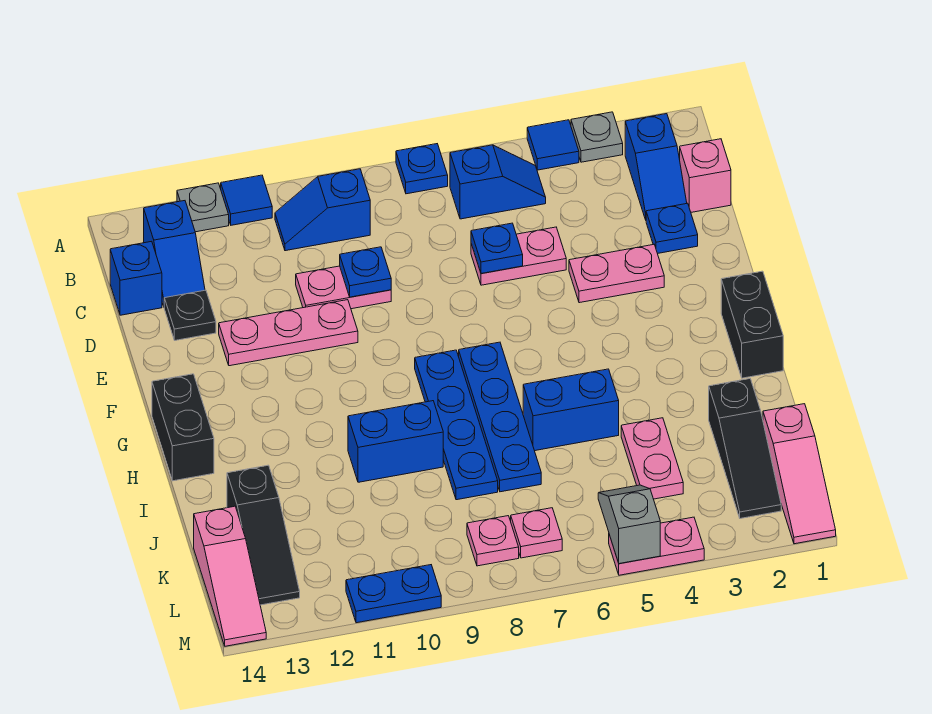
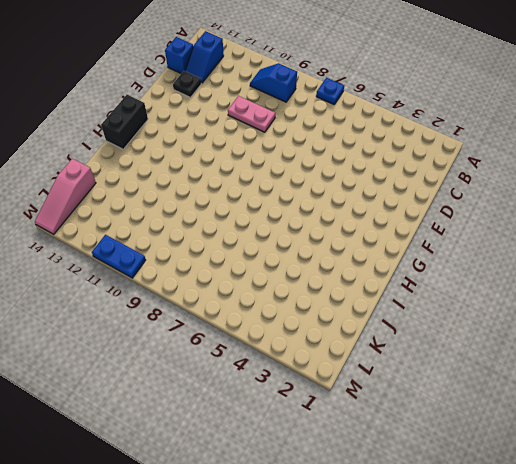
none -> grey 1x1 plate [571,112,623,162]
none -> blue 1x1 tile [527,120,579,170]
none -> blue 1x1 tile [221,175,272,225]
none -> grey 1x1 plate [177,183,229,232]

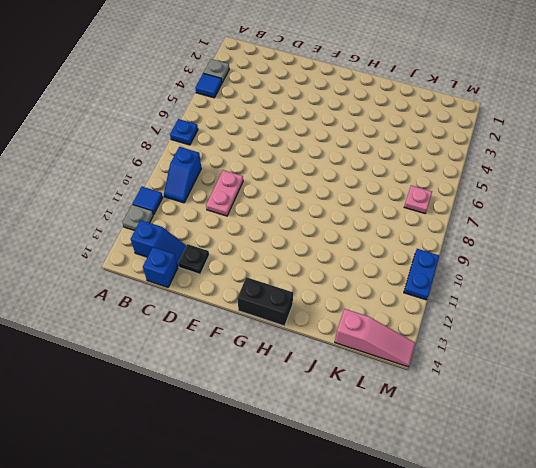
none -> blue 1x2 slope [625,114,687,220]
none -> blue 1x2 slope [450,145,546,219]
none -> pink 1x1 brick [680,139,731,212]
none -> blue 1x1 plate [646,203,698,253]

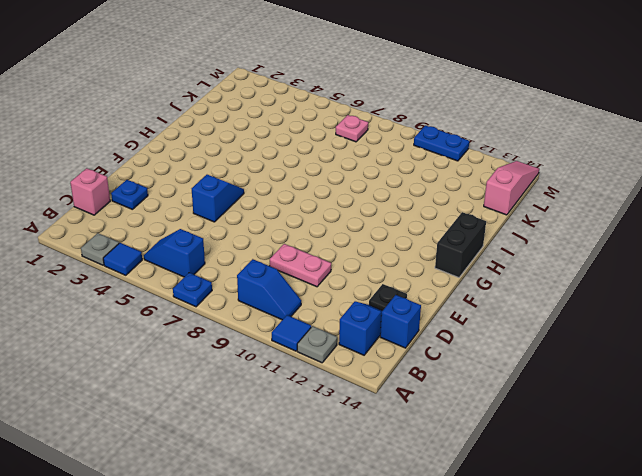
blue 1x2 slope [192,175,244,222] -> blue 1x2 slope moved to [625,114,687,220]
none -> pink 1x2 plate [471,227,566,285]
none -> pink 1x2 plate [569,245,664,303]
none -> pink 1x3 plate [219,300,358,366]
none -> black 1x2 brick [721,271,783,378]

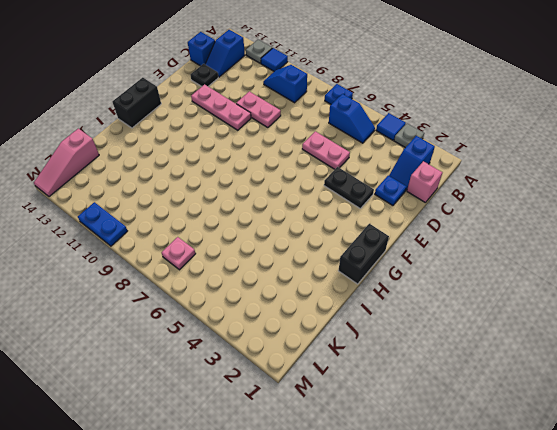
black 1x2 plate [324,167,374,208] -> pink 1x2 plate [569,245,664,303]
none -> blue 1x4 plate [459,342,541,492]
none -> blue 1x4 plate [415,350,498,500]
none -> blue 1x2 brick [523,369,619,451]
none -> blue 1x2 brick [348,401,443,482]

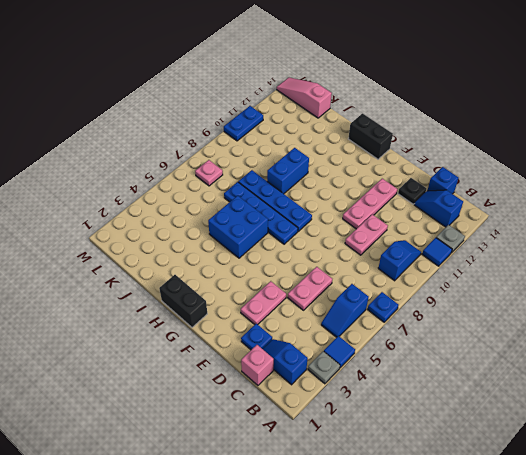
blue 2x2 brick [208,196,268,258] -> blue 1x2 brick [523,369,619,451]
none -> black 1x3 slope [709,379,781,519]
none -> pink 1x2 plate [621,418,683,499]
none -> black 1x3 slope [227,465,300,605]
none -> pink 1x3 slope [763,404,836,544]

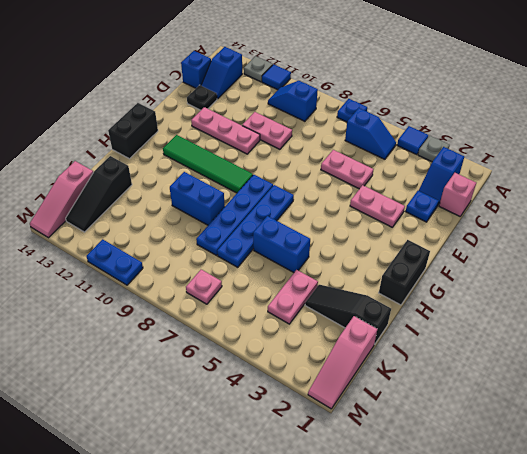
green 1x4 tile [163,135,253,193] -> none
black 1x3 slope [305,285,391,344] -> black 1x3 slope turned to [709,379,781,519]
none -> pink 1x1 plate [467,516,519,566]
none -> pink 1x2 plate [609,517,704,575]
none -> blue 1x1 plate [471,223,523,273]
none -> blue 1x1 plate [340,247,391,297]

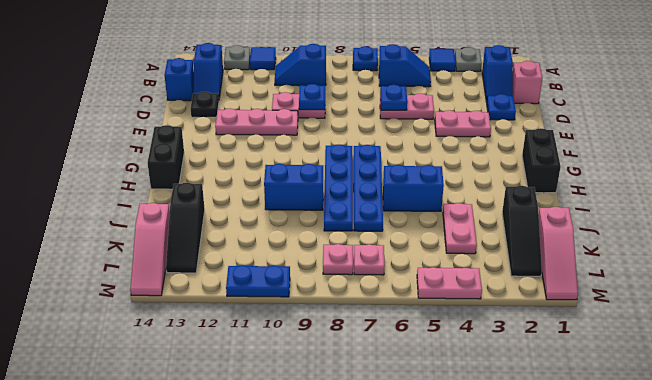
none -> grey 1x2 slope [598,485,660,564]

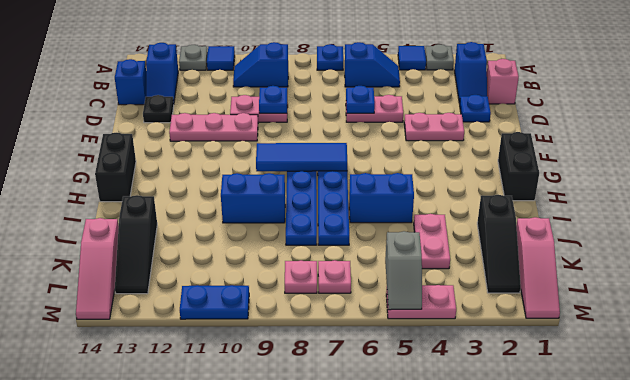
blue 1x3 tile [256,143,347,171] -> none
grey 1x2 slope [385,231,422,310] -> grey 1x2 slope turned to [598,485,660,564]

